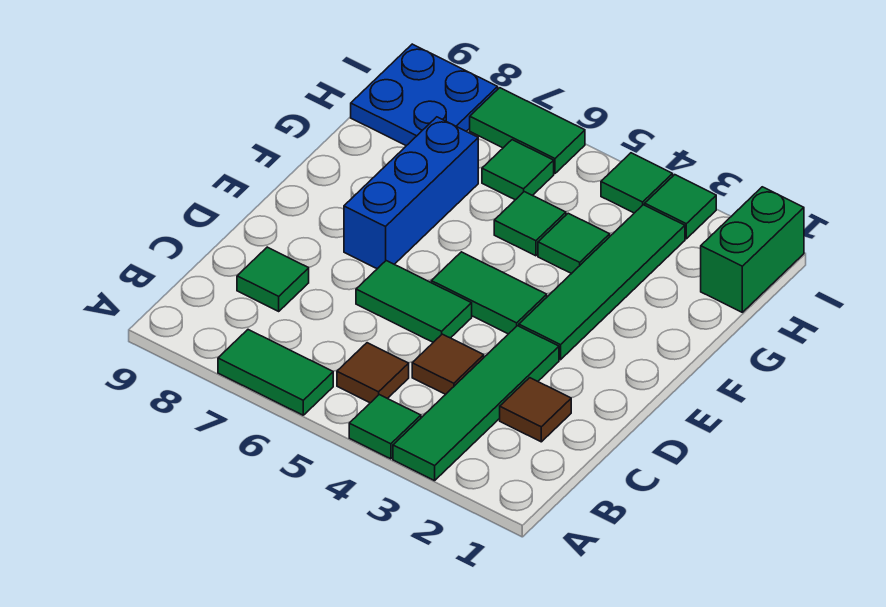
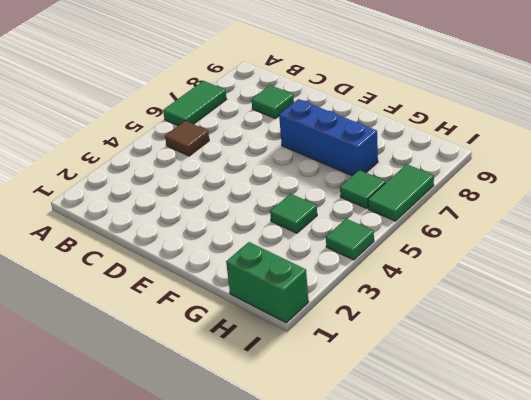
none -> green 1x4 tile [393,326,559,481]
none -> green 1x1 tile [349,395,421,459]
none -> brown 1x1 tile [500,378,571,442]

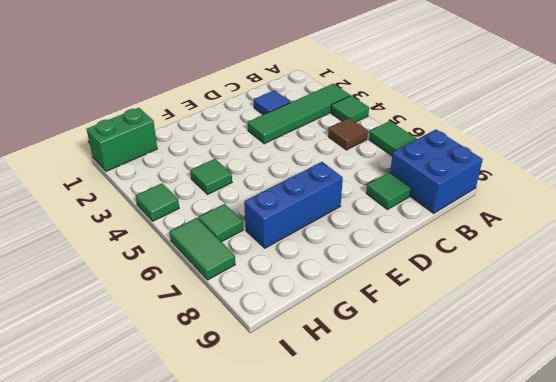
blue 2x2 brick [390,129,483,213] -> none
blue 1x1 tile [254,90,291,115] -> brown 1x1 tile [500,378,571,442]
none -> brown 1x1 tile [412,334,484,394]
none -> green 1x2 tile [356,261,472,342]
none -> green 1x4 tile [519,205,685,360]

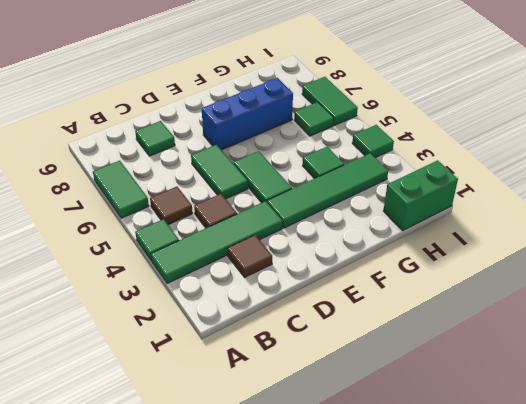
none -> green 1x1 tile [494,192,566,256]
none -> blue 2x2 plate [351,44,498,146]
none -> green 1x1 tile [645,175,716,239]

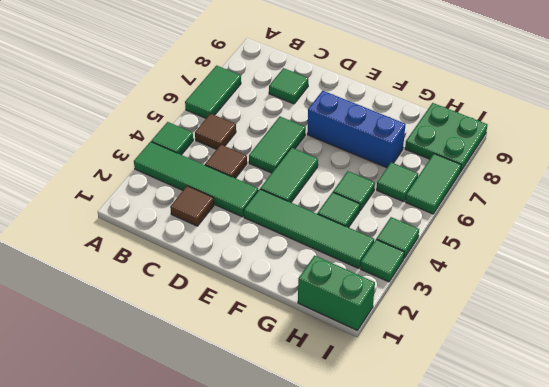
green 2x2 plate [405,103,487,172] -> blue 2x2 plate [351,44,498,146]

